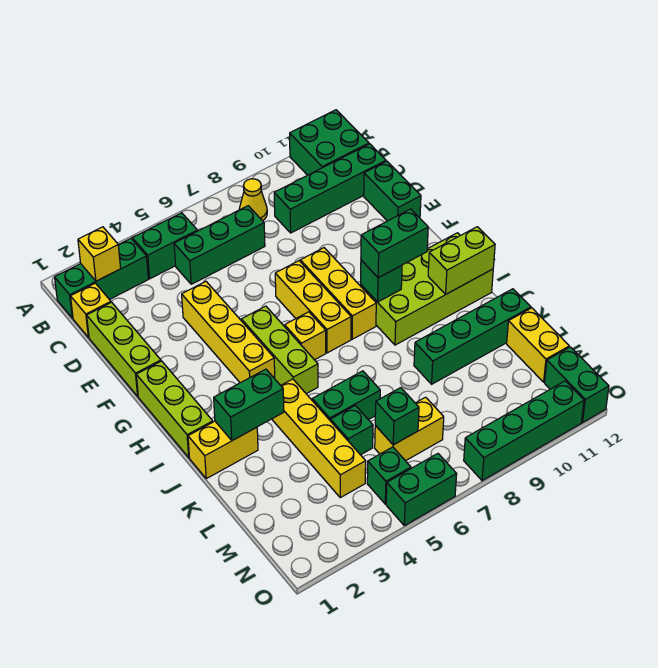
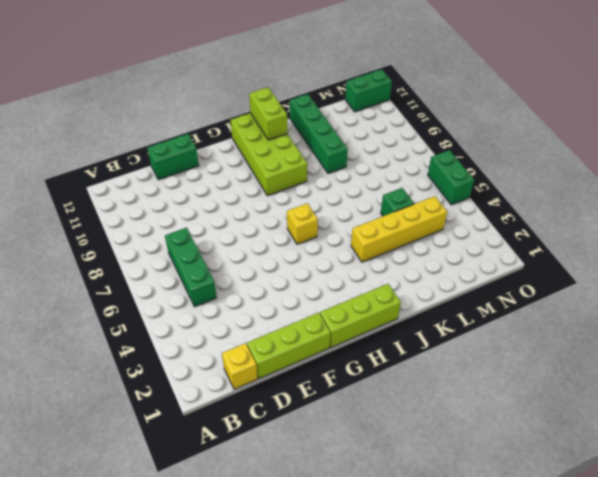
none -> green 2x2 brick [290,110,369,175]
none -> green 1x3 brick [55,238,148,318]
none -> green 1x2 brick [132,213,197,279]
none -> yellow 1x1 cone [239,179,267,221]

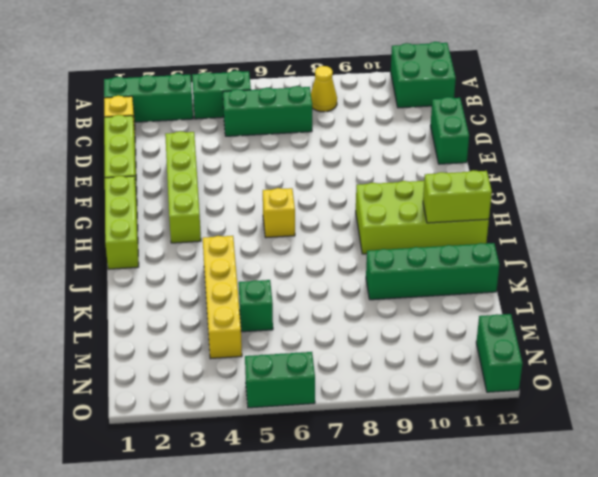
lime 1x4 brick [165,131,201,243] -> none
none -> green 1x4 brick [274,144,386,233]
none -> yellow 1x4 brick [182,281,275,383]
none -> yellow 1x3 brick [275,261,351,353]
none -> yellow 1x3 brick [300,248,376,339]

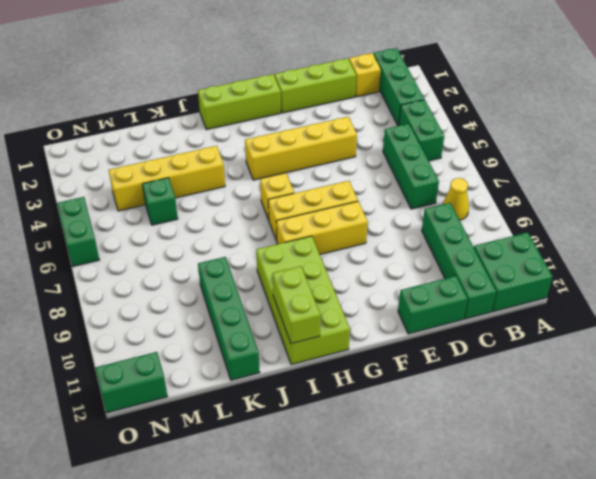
none -> lime 1x3 brick [241,306,318,394]
none -> yellow 1x2 brick [188,421,258,479]
none -> green 1x2 brick [312,371,380,421]
none -> yellow 1x2 brick [507,308,569,382]

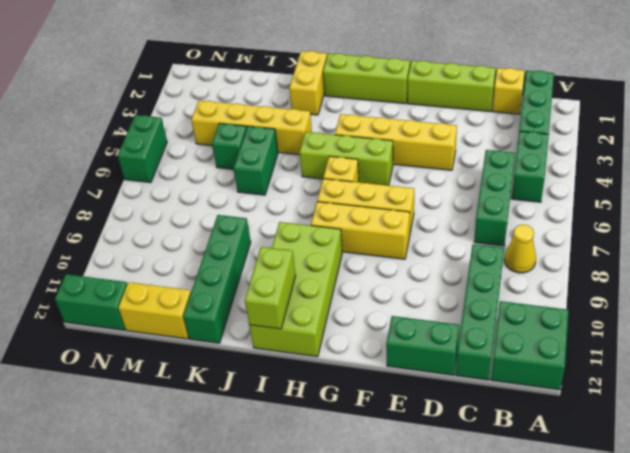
none -> yellow 1x2 brick [375,397,444,461]
none -> green 1x1 brick [367,447,411,504]
none -> green 1x4 brick [464,381,584,481]
none -> yellow 1x1 brick [78,227,121,281]

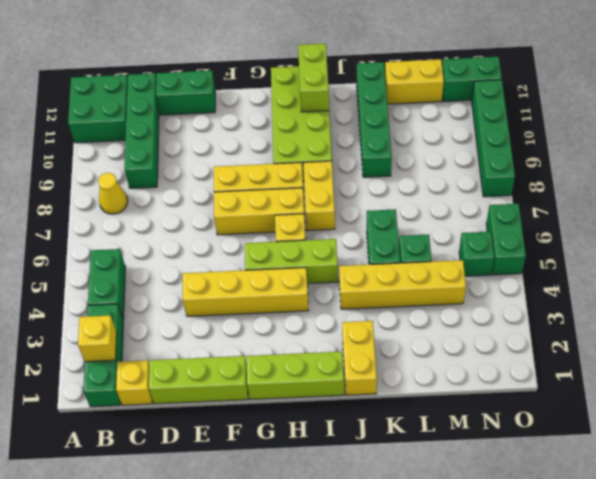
yellow 1x2 brick [303,161,335,231] -> yellow 1x2 brick moved to [375,397,444,461]
none -> green 1x3 brick [174,206,265,284]
none -> green 1x1 brick [361,260,402,302]
none -> green 1x2 brick [214,369,284,441]
none -> green 1x1 brick [375,388,419,445]

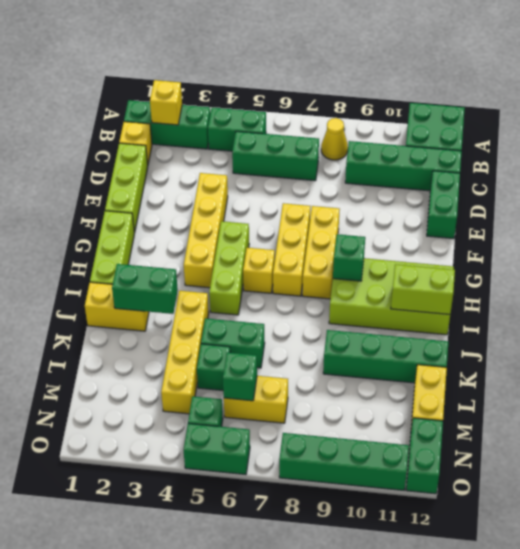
none -> green 1x2 brick [361,209,428,278]

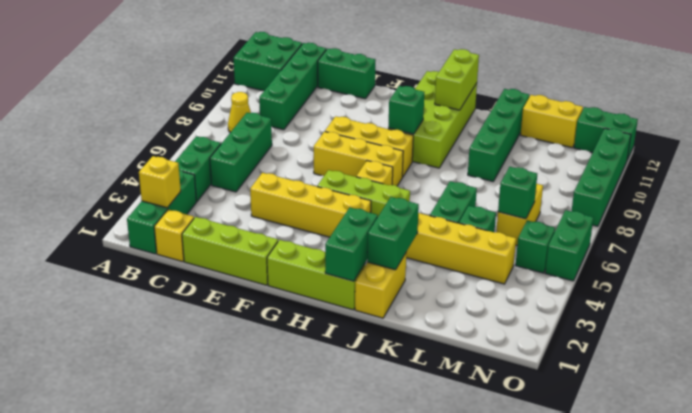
green 1x2 brick [325,208,378,281] -> green 1x2 brick moved to [361,209,428,278]

